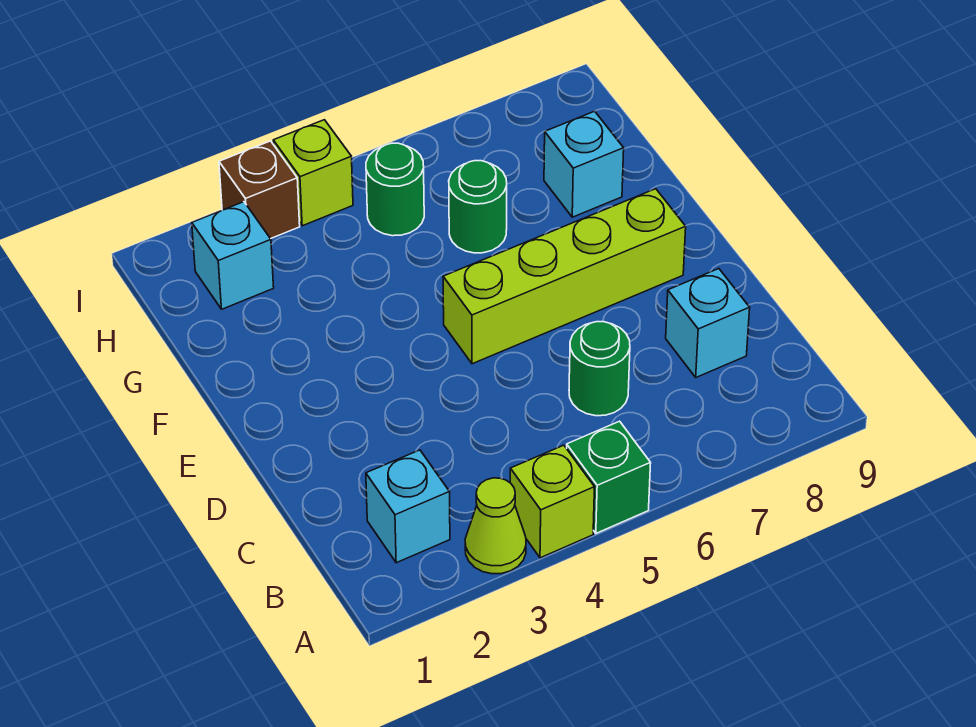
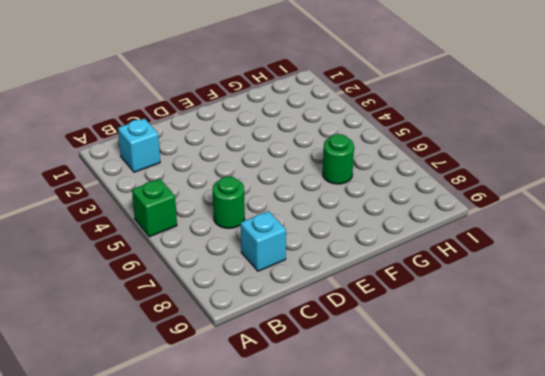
none -> lime 1x1 cone [465,478,526,574]
none -> lime 1x1 brick [510,445,595,558]
none -> lime 1x4 brick [443,189,686,364]

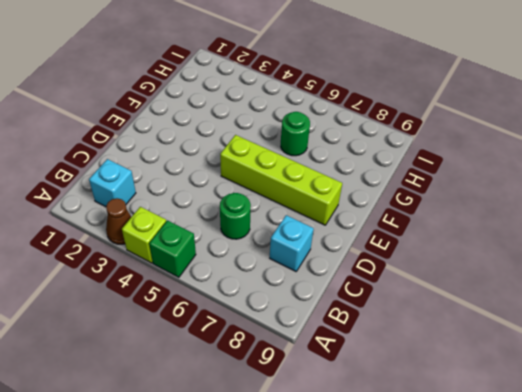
brown 1x1 cone [106,198,131,244] -> lime 1x1 cone [465,478,526,574]
none -> cyan 1x1 brick [544,111,624,217]
none -> cyan 1x1 brick [192,202,274,309]
none -> green 1x1 round brick [366,143,424,236]

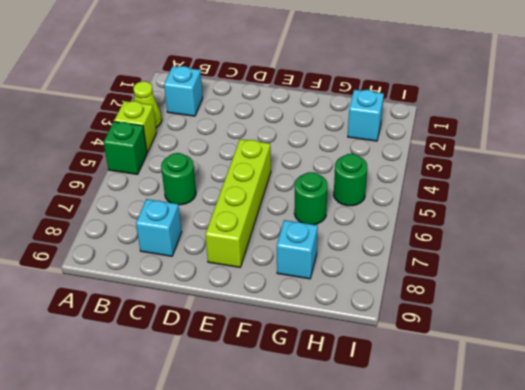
none -> brown 1x1 brick [219,141,300,239]
none -> lime 1x1 brick [273,120,353,226]

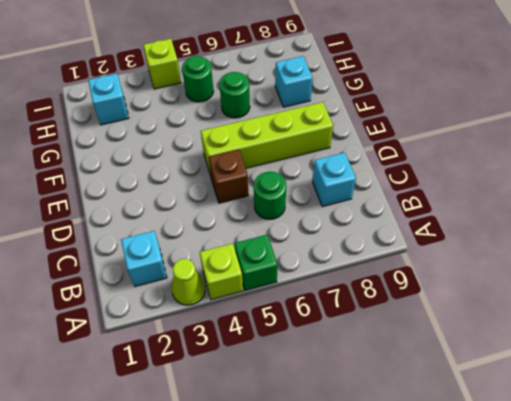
brown 1x1 brick [209,150,249,203] -> brown 1x1 brick moved to [219,141,300,239]

